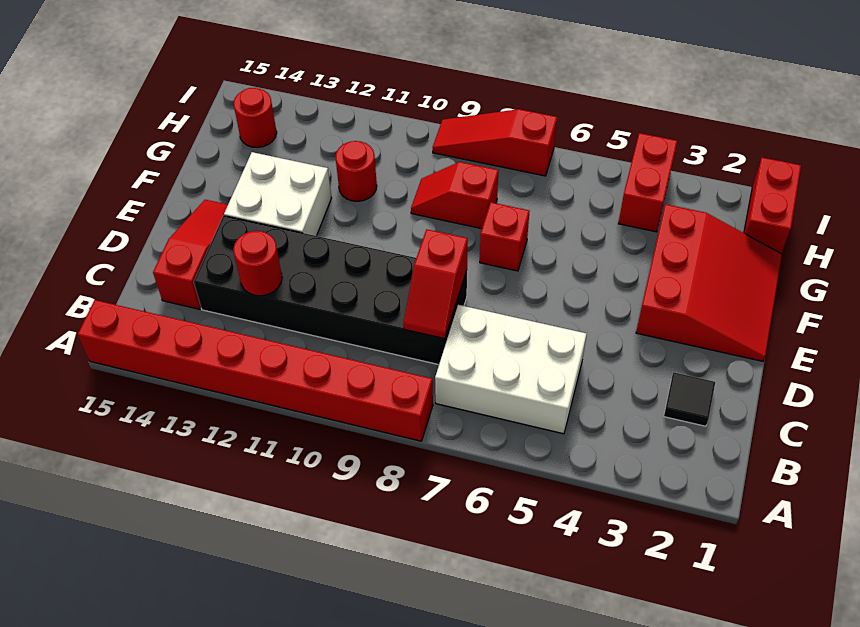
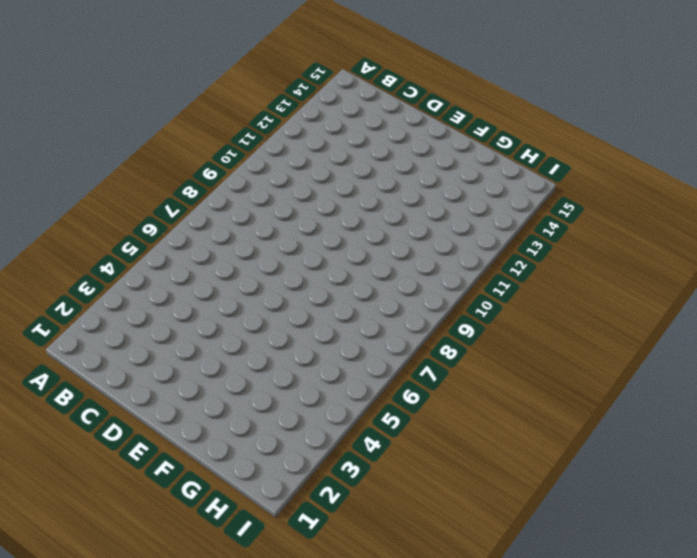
none -> red 1x8 brick [78,300,433,441]
none -> white 2x3 brick [435,305,586,434]
none -> black 1x1 tile [664,372,715,426]

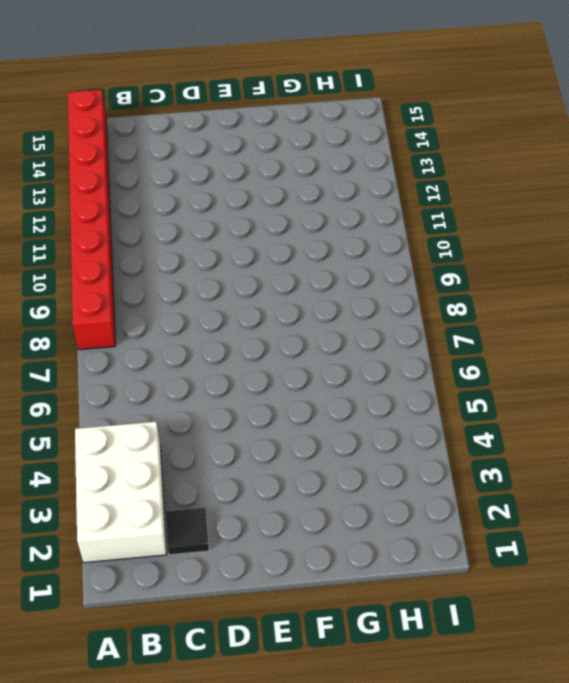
white 2x3 brick [75,422,167,563] -> white 2x3 brick moved to [435,305,586,434]
none -> black 2x6 brick [194,216,467,365]
none -> red 1x3 slope [153,200,228,309]
none -> red 3x3 slope [636,204,782,361]

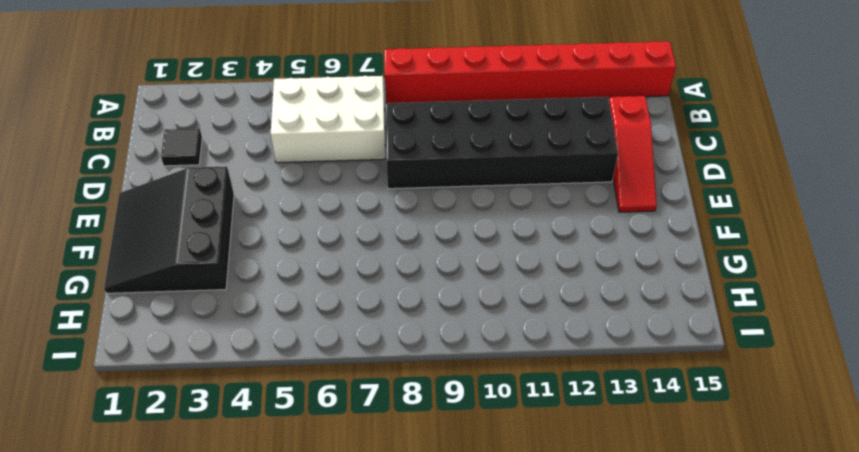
black 3x3 slope [104,166,234,293] -> red 3x3 slope [636,204,782,361]
none -> white 2x2 brick [224,152,331,236]
none -> red 1x1 brick [480,202,529,271]
none -> red 1x2 slope [411,162,499,229]

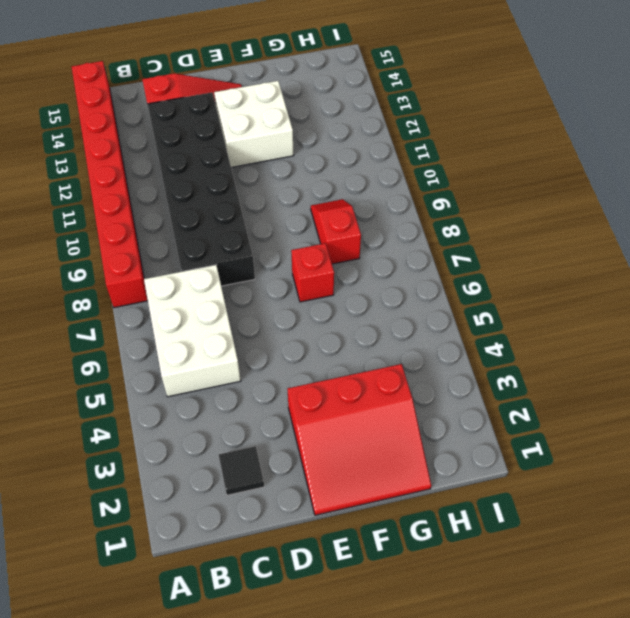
none -> red 1x1 round brick [335,141,377,201]
none -> red 1x2 brick [744,158,801,254]
none -> red 1x2 brick [618,133,677,232]

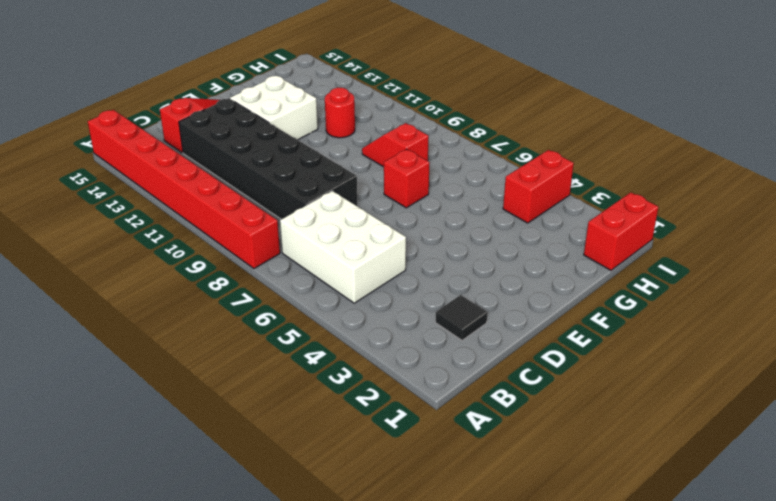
none -> red 3x3 slope [636,204,782,361]
none -> red 1x1 round brick [233,88,277,148]
none -> red 1x3 slope [433,109,557,176]

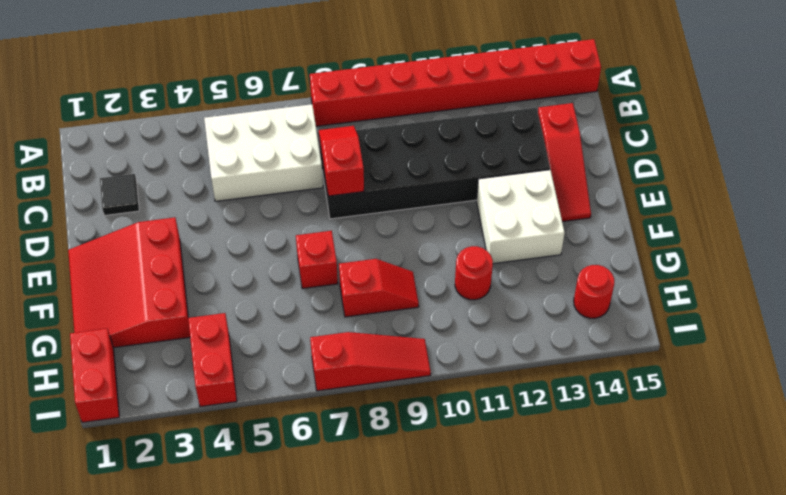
none -> red 1x1 round brick [233,231,282,296]

